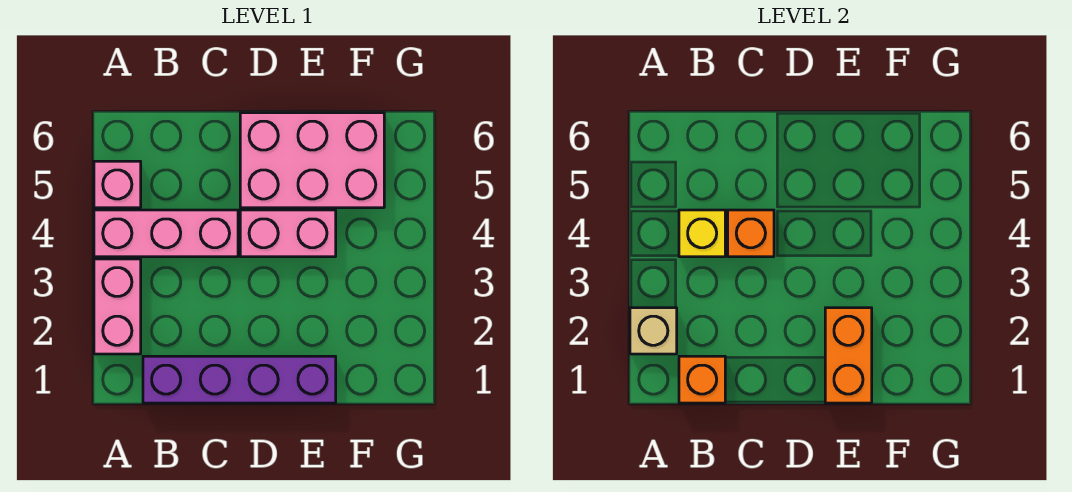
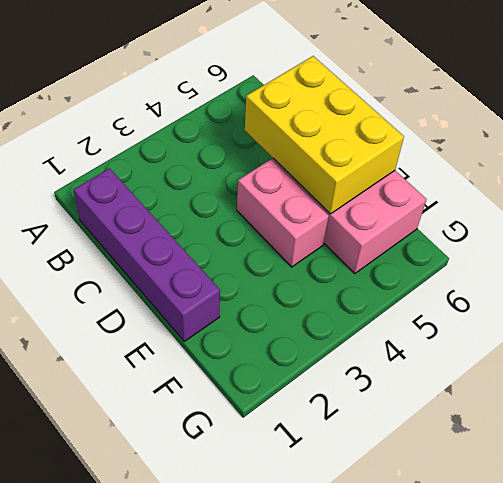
yellow 2x3 brick [245,56,404,214] -> none
none -> pink 1x2 brick [94,259,141,354]
none -> pink 1x3 brick [94,210,238,257]

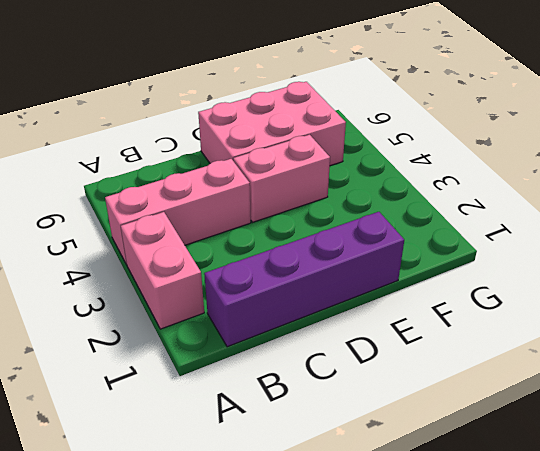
none -> pink 1x1 brick [94,161,141,208]
none -> tan 1x1 brick [630,308,677,354]

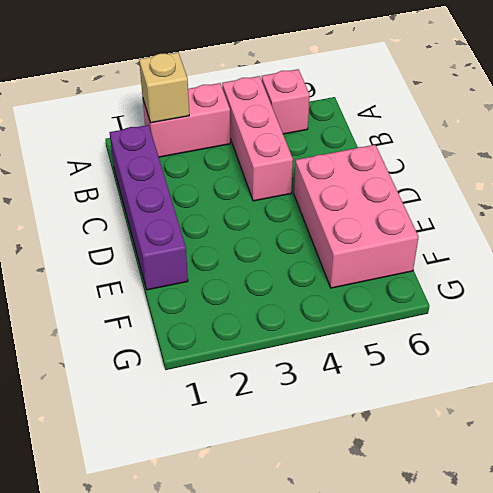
none -> pink 1x2 brick [240,210,336,257]
none -> orange 1x1 brick [679,356,725,403]

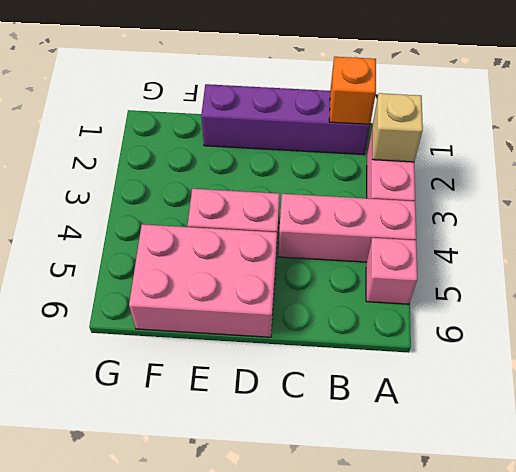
none -> yellow 1x1 brick [679,210,725,257]
none -> orange 1x1 brick [728,210,774,257]

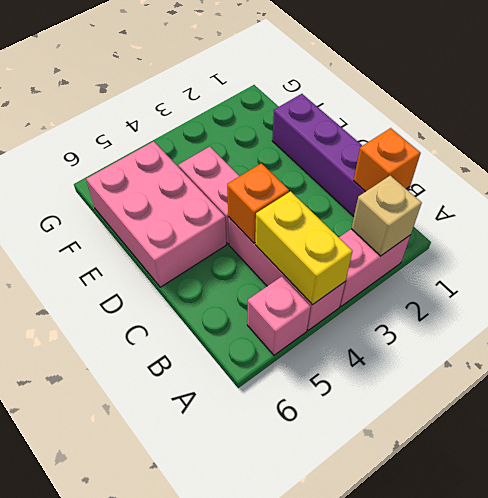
yellow 1x2 brick [255,191,353,305] -> yellow 1x1 brick [679,210,725,257]
none -> orange 1x2 brick [825,308,872,403]

